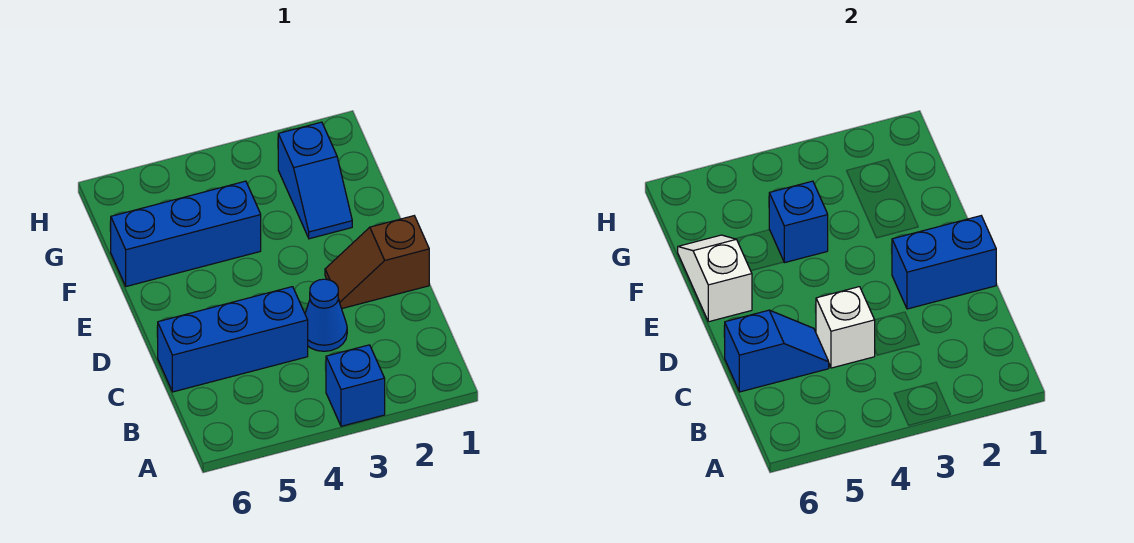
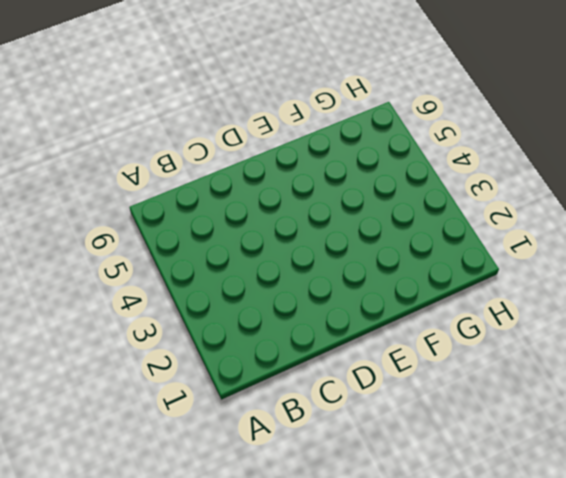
none -> blue 1x1 brick [326,345,385,426]
none -> blue 1x1 cone [305,279,347,351]

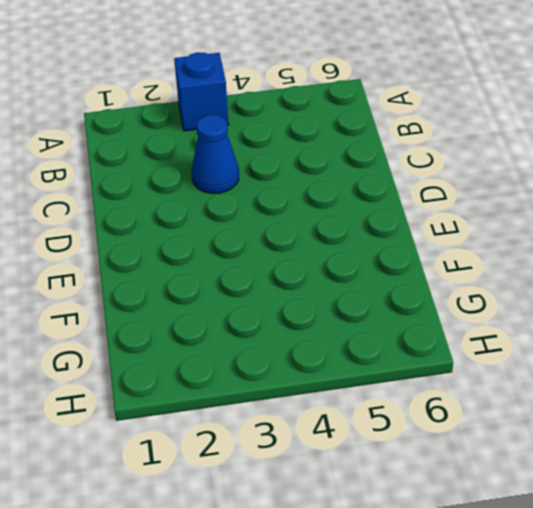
none -> blue 1x3 brick [158,287,308,392]
none -> brown 1x2 slope [325,216,429,309]

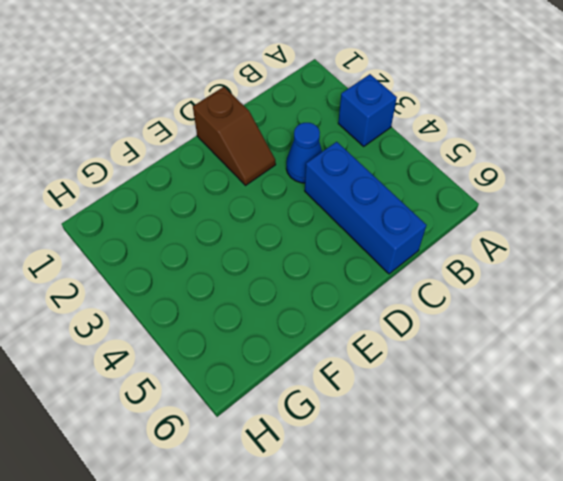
none -> blue 1x2 slope [278,122,352,239]
none -> blue 1x3 brick [111,181,261,286]

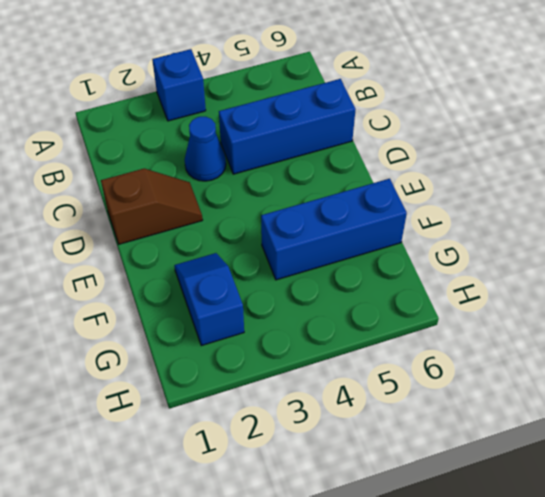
none -> white 1x1 brick [816,287,875,368]
none -> blue 1x2 slope [725,310,829,392]

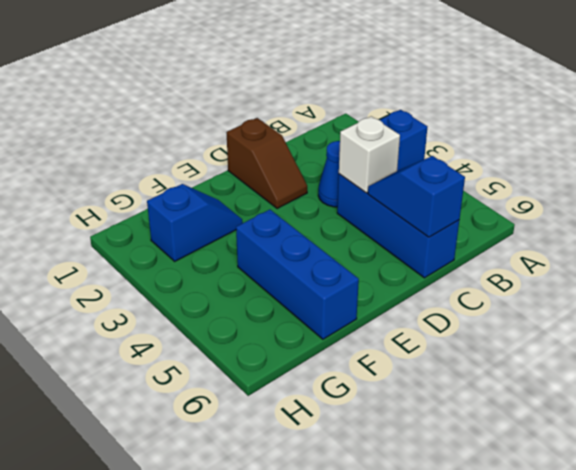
none -> blue 1x2 brick [892,216,996,309]
none -> white 1x2 slope [678,235,752,322]

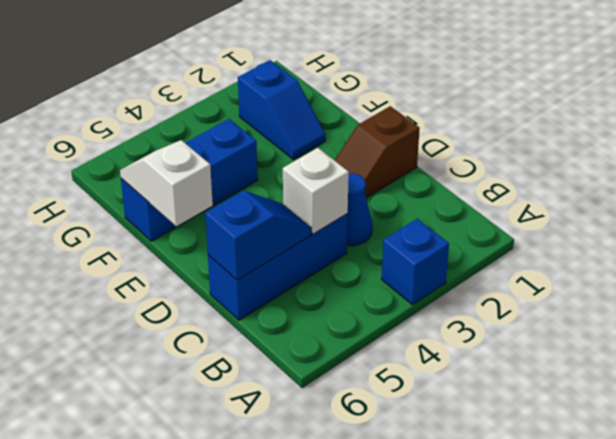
none -> blue 1x2 brick [892,216,996,309]
none -> blue 1x1 brick [769,181,828,263]

